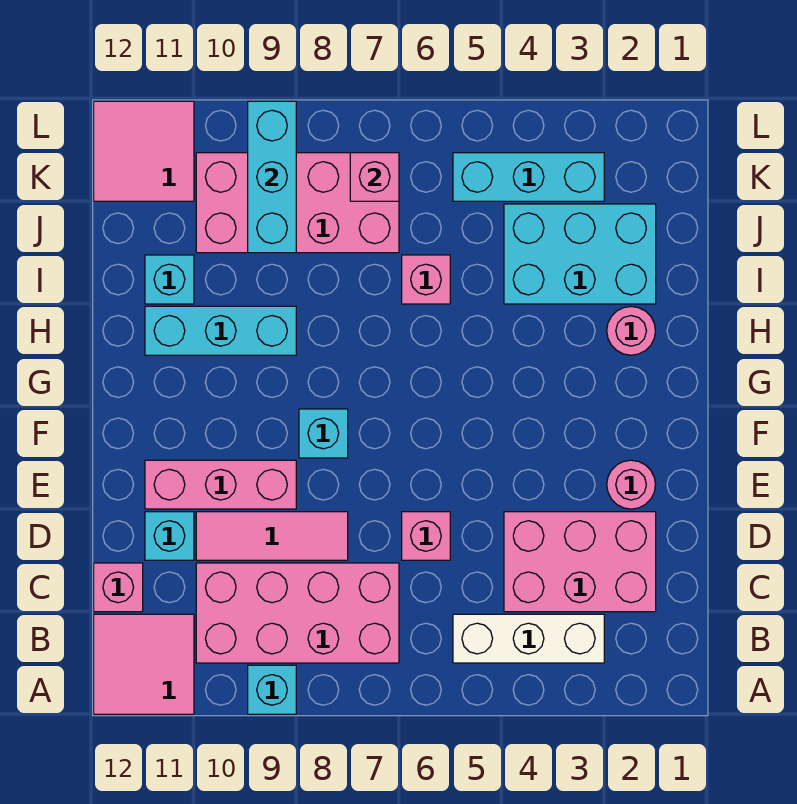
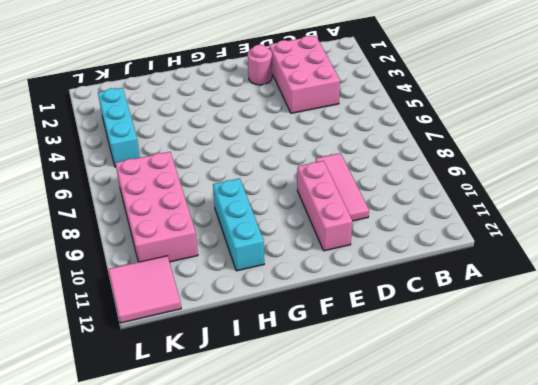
none -> cyan 1x1 brick [248,665,296,714]
none -> pink 2x2 tile [94,614,194,714]
none -> white 1x3 brick [453,614,604,663]

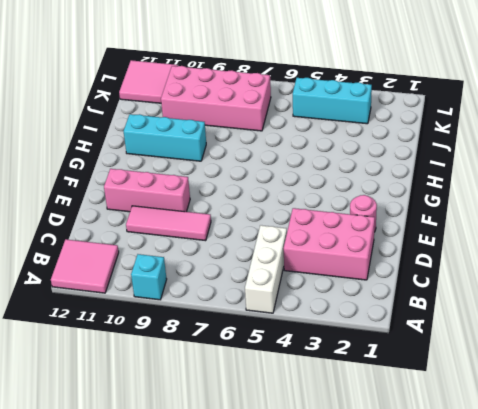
white 1x3 brick [245,225,287,313] -> white 1x3 brick turned to [453,614,604,663]
none -> pink 2x4 brick [196,563,399,663]
none -> pink 1x1 brick [94,563,143,612]
none -> pink 1x1 brick [402,512,450,560]

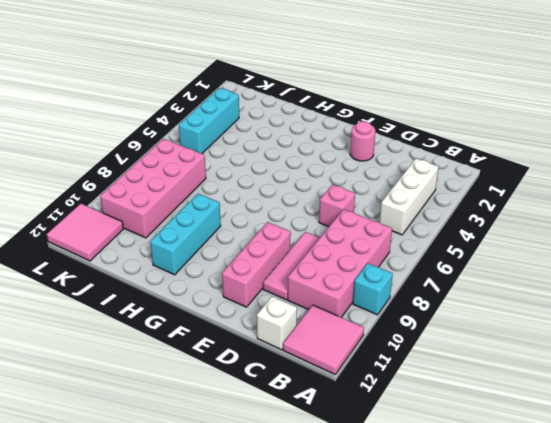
white 1x1 brick [257,296,297,350] -> pink 1x1 brick [94,563,143,612]
none -> pink 2x3 brick [504,512,656,612]
none -> cyan 1x1 brick [145,512,194,560]
none -> cyan 1x1 brick [299,409,348,458]

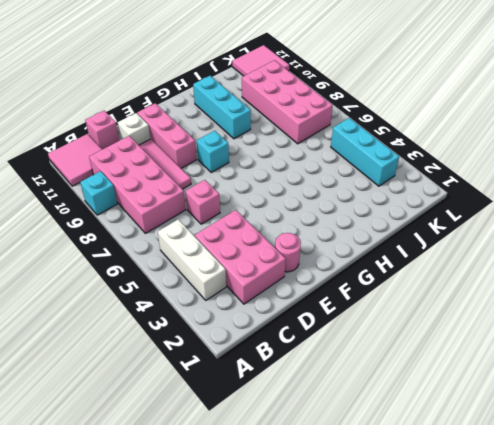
white 1x1 brick [118,113,150,145] -> cyan 1x1 brick [145,512,194,560]
none -> pink 1x1 round brick [607,307,655,355]
none -> cyan 2x3 brick [504,204,656,304]
none -> pink 1x1 brick [402,255,450,304]

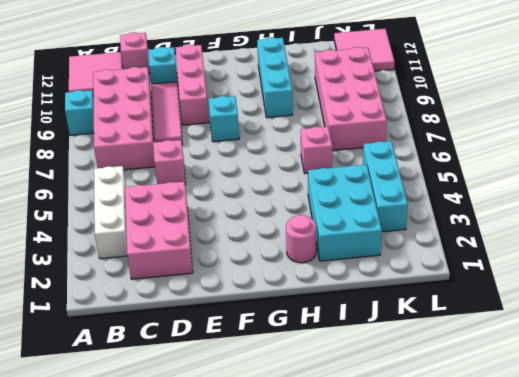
none -> pink 1x1 round brick [607,460,656,509]
none -> cyan 1x1 brick [145,255,194,304]
none -> cyan 1x3 brick [248,101,296,253]

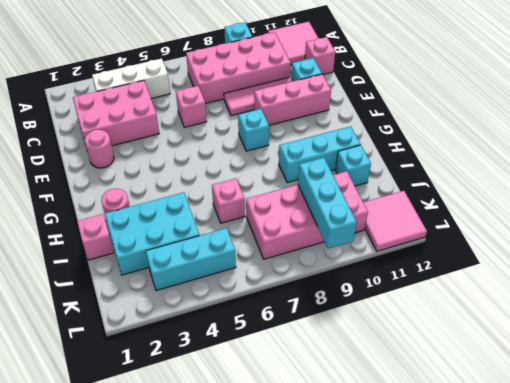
pink 1x1 brick [77,214,114,260] -> pink 1x1 brick moved to [350,153,399,201]

